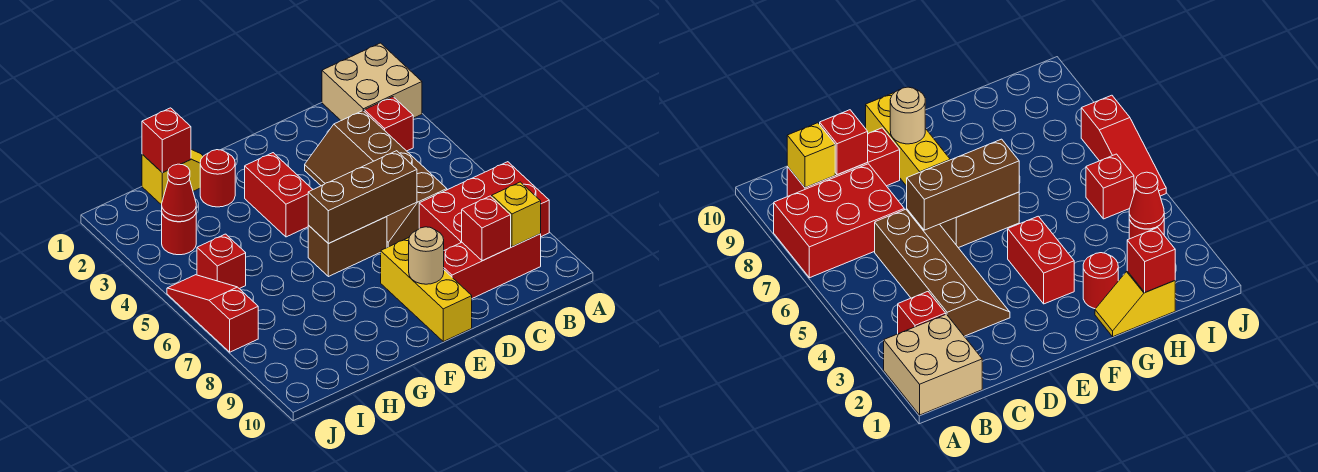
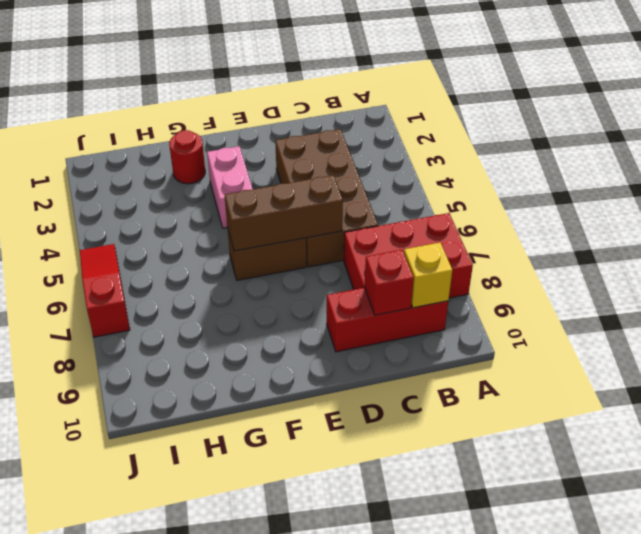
brown 2x4 brick [275,129,378,267] -> brown 2x4 slope [305,111,447,247]
pink 1x2 brick [207,146,252,228] -> red 1x2 brick [245,153,313,237]
none -> tan 2x2 brick [322,43,422,121]
none -> red 1x1 brick [364,97,413,151]
none -> yellow 1x3 brick [381,238,472,342]

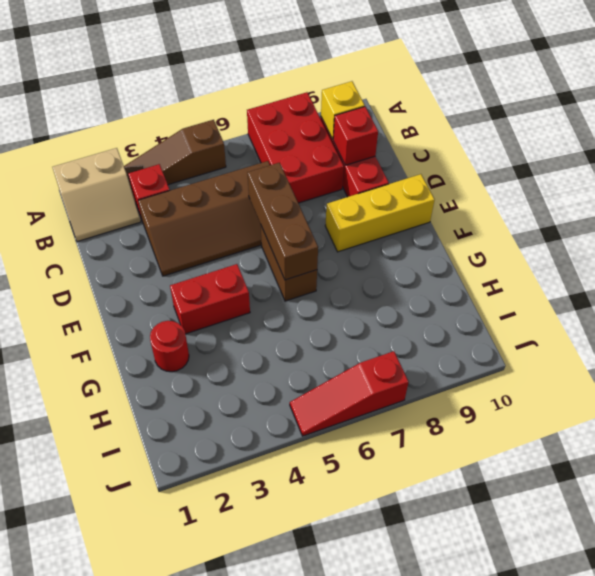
tan 2x2 slope [52,148,141,242] -> tan 2x2 brick [322,43,422,121]
brown 1x3 slope [124,120,226,190] -> none
none -> yellow 1x2 slope [142,150,203,205]
none -> red 1x1 round brick [162,214,196,255]
none -> red 1x1 brick [197,234,246,289]

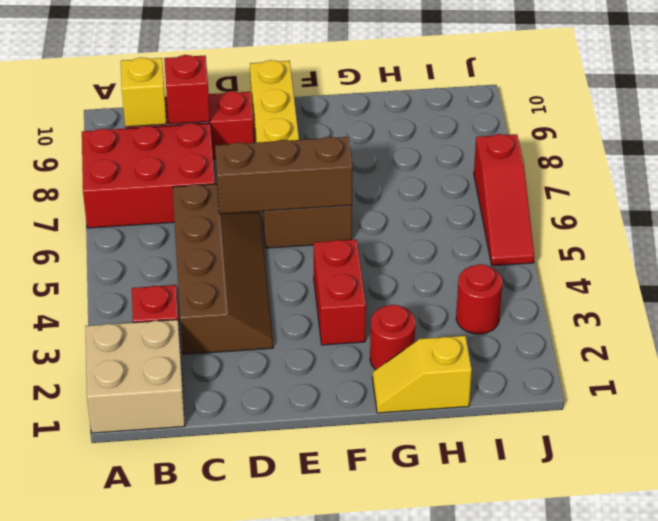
none -> red 1x1 brick [197,234,246,289]
none -> tan 1x1 round brick [409,227,444,284]
none -> red 1x1 brick [142,108,191,173]

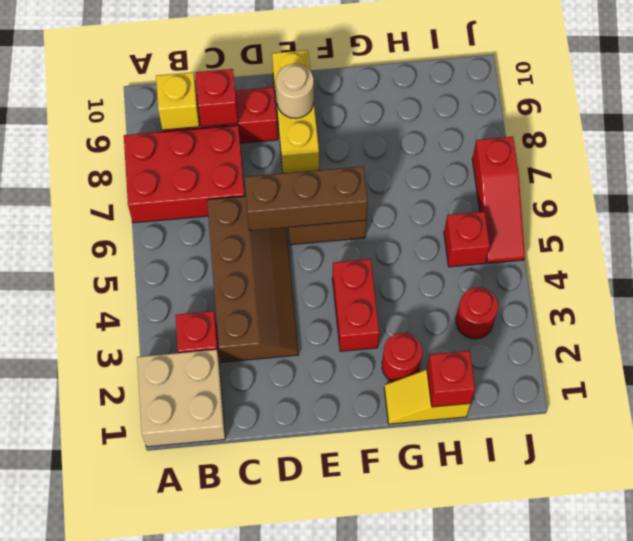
none -> red 1x1 cone [162,164,196,222]

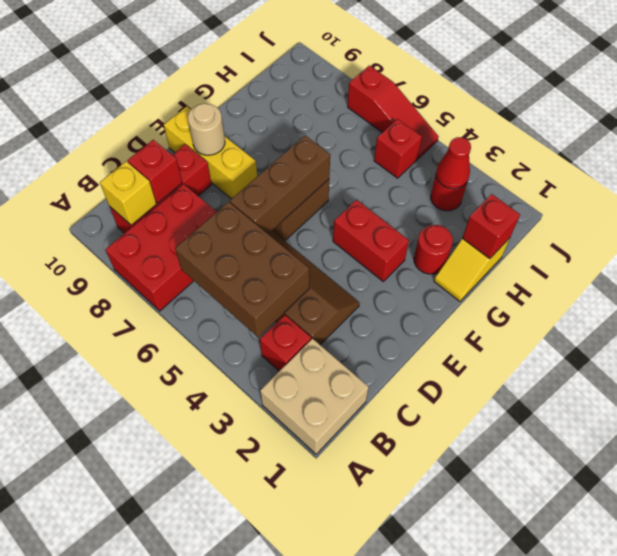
brown 2x3 brick [175,202,309,337] -> none

